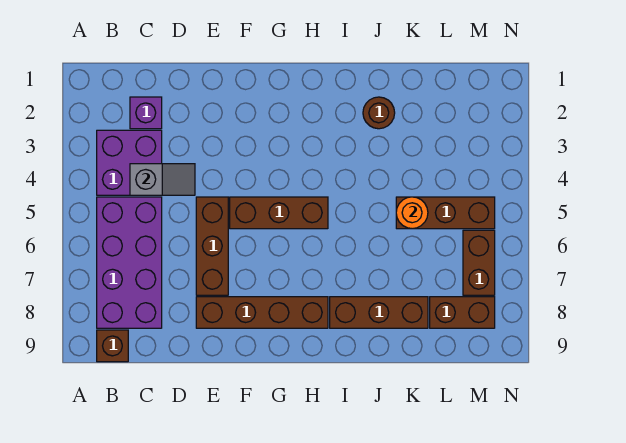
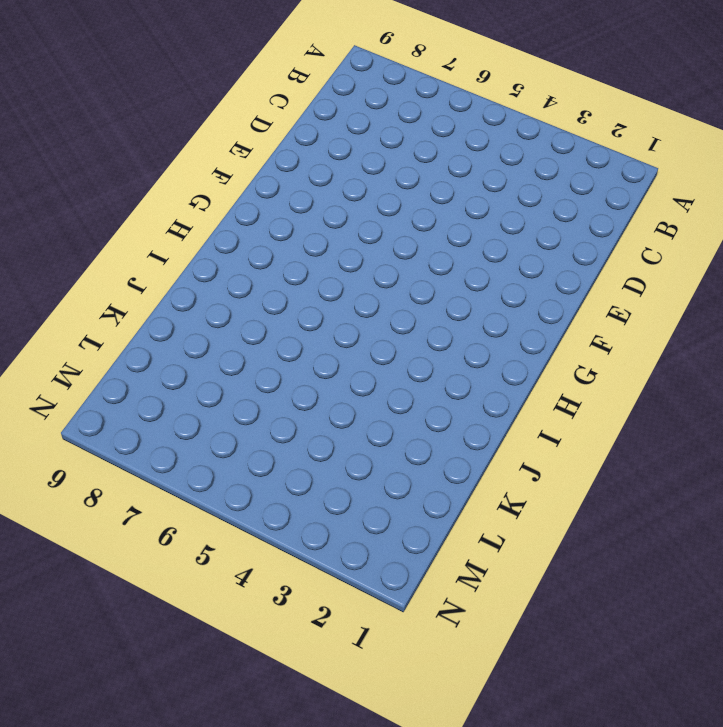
none -> purple 2x2 brick [97,130,162,195]
none -> purple 2x4 brick [97,197,162,328]
none -> brown 1x1 brick [97,330,128,362]

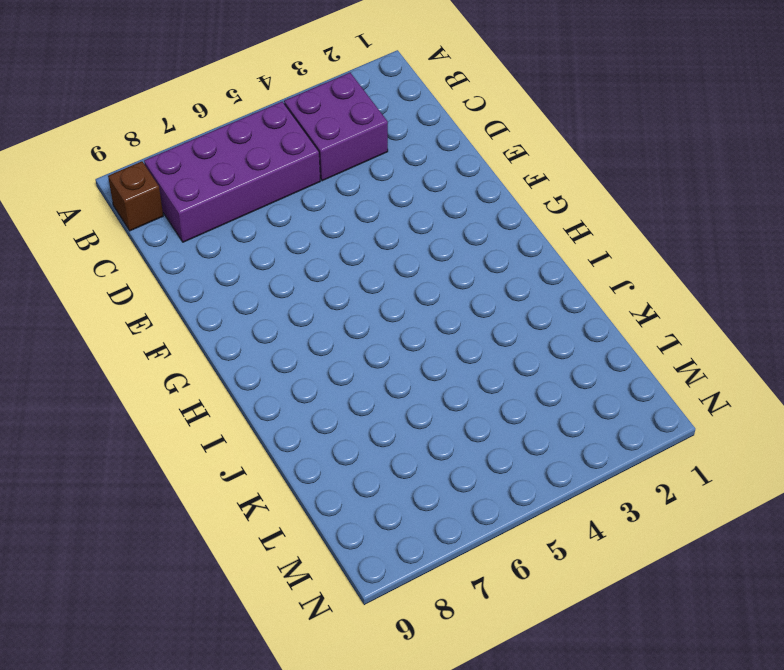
none -> purple 1x1 brick [130,97,162,129]
none -> brown 1x3 brick [196,197,228,295]
none -> brown 1x4 brick [196,297,328,328]

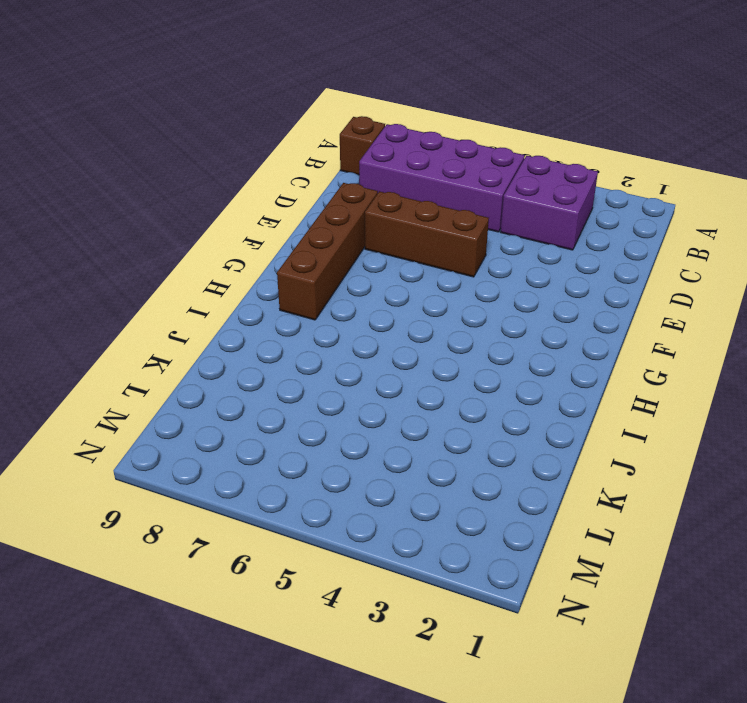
none -> purple 1x1 brick [130,97,162,129]
none -> brown 1x3 brick [230,197,328,229]
none -> brown 1x3 brick [330,297,428,328]

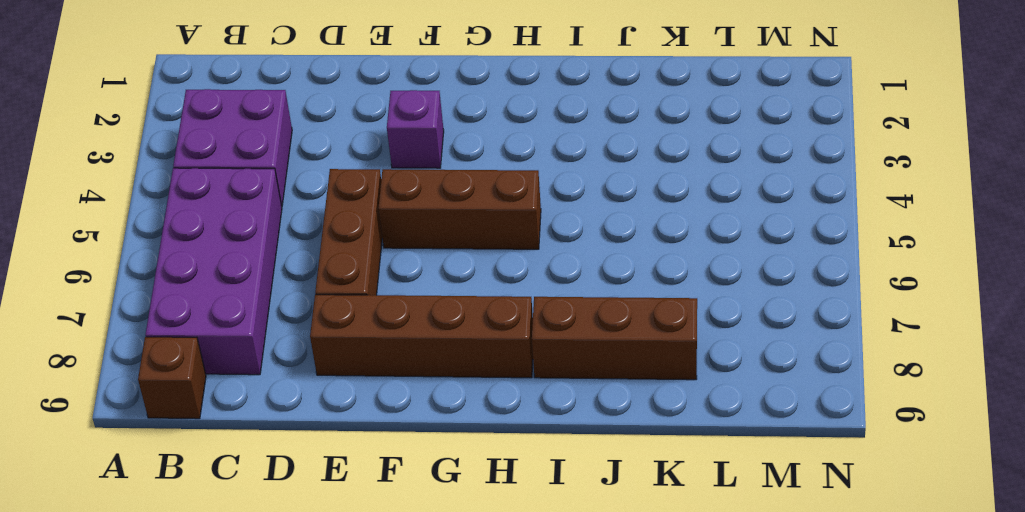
purple 1x1 brick [387,90,444,168] -> purple 1x1 brick moved to [130,97,162,129]
none -> brown 1x1 round brick [363,97,395,129]
none -> brown 1x3 brick [396,197,495,229]
none -> brown 1x2 brick [430,297,495,328]

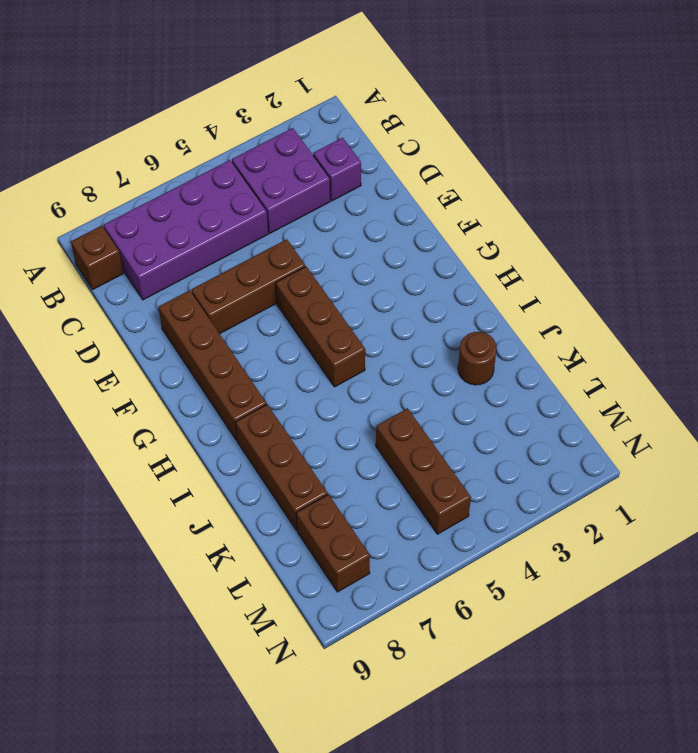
none -> brown 1x2 brick [463,230,495,295]
none -> grey 1x2 slope [130,164,195,195]
none -> orange 1x1 round brick [396,197,428,229]

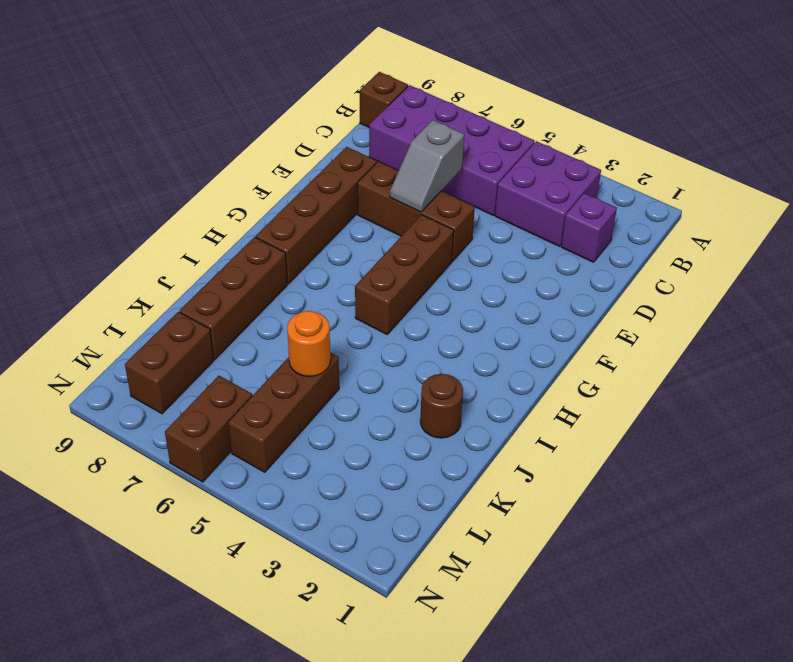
grey 1x2 slope [390,120,464,212] -> grey 1x2 slope moved to [130,164,195,195]
brown 1x2 brick [165,376,252,482] -> brown 1x2 brick turned to [463,230,495,295]

